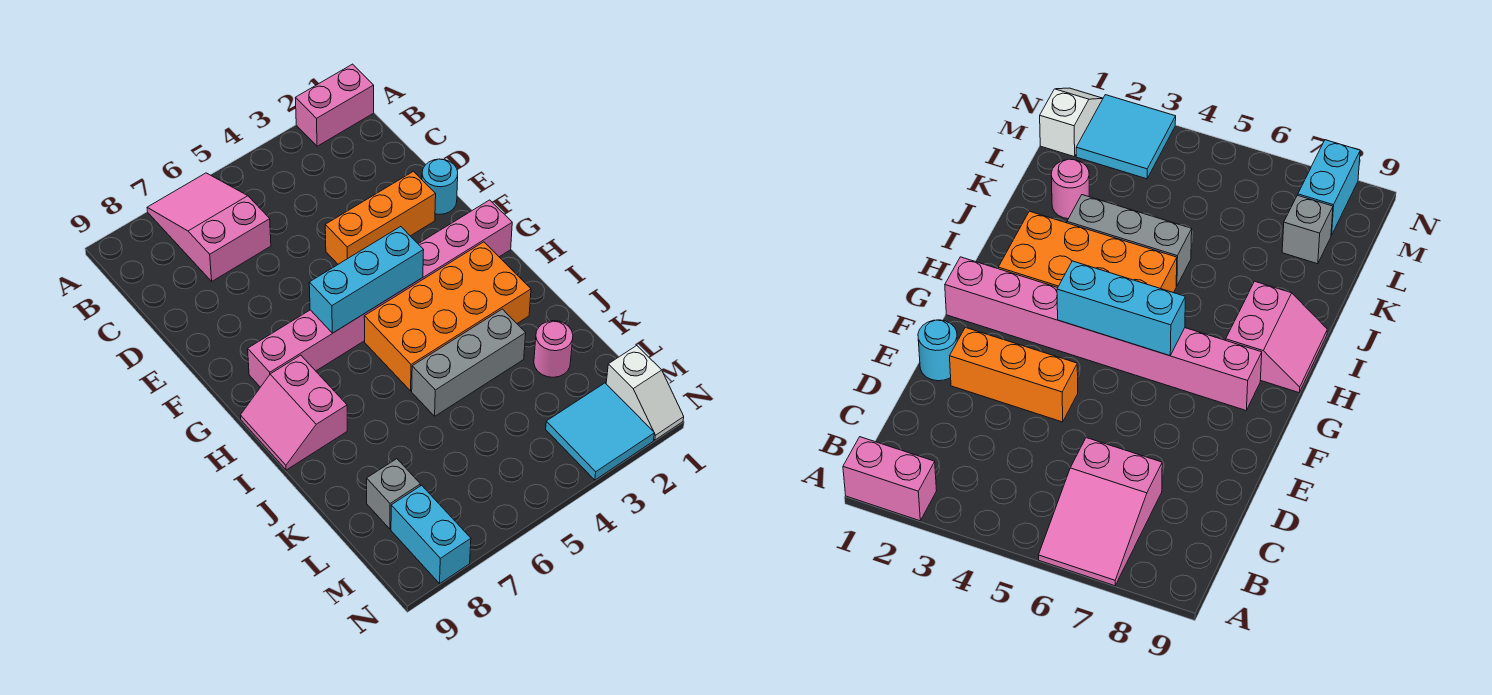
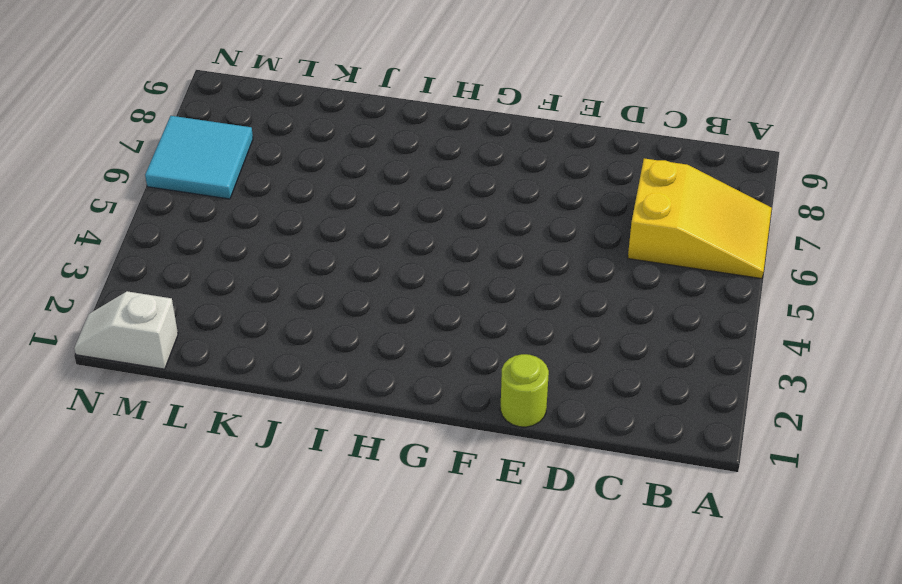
yellow 2x3 slope [628,158,772,279] -> pink 2x3 slope [147,173,271,281]
lime 1x1 round brick [500,354,549,427] -> cyan 1x1 round brick [422,159,458,214]
cyan 2x2 tile [145,116,253,199] -> cyan 2x2 tile moved to [546,383,655,480]
none -> pink 1x2 brick [296,64,374,146]
none -> orange 1x3 brick [325,171,436,264]
none -> pink 1x8 brick [248,200,512,387]

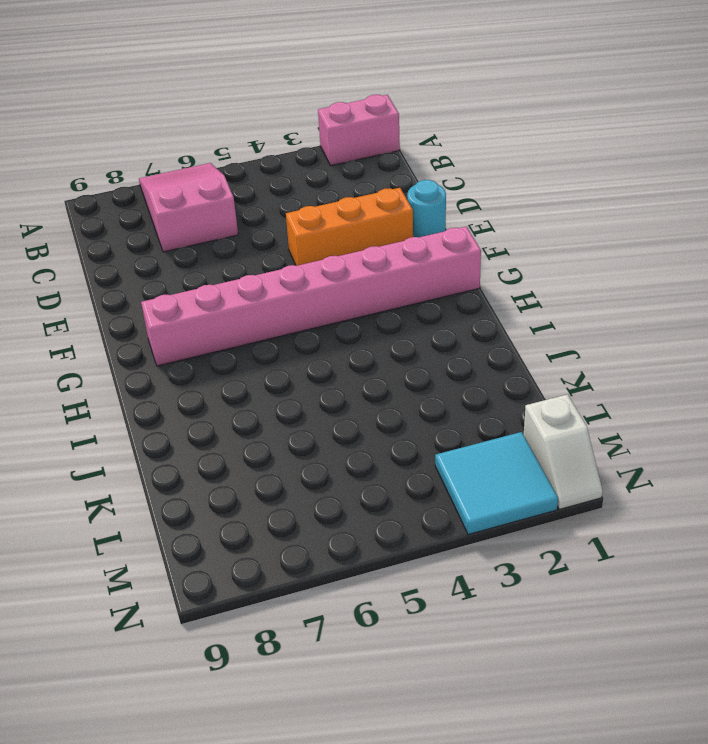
none -> orange 2x4 brick [364,242,531,391]
none -> pink 2x2 slope [240,355,347,470]
none -> grey 1x3 brick [412,309,526,416]

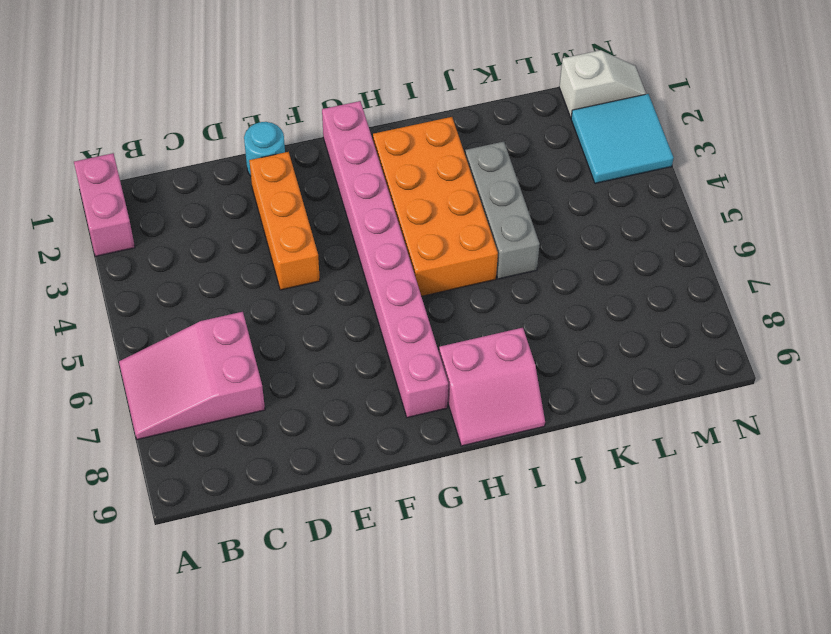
none -> pink 1x1 round brick [534,321,573,377]
none -> grey 1x1 brick [367,459,420,529]
none -> cyan 1x2 brick [391,485,471,583]

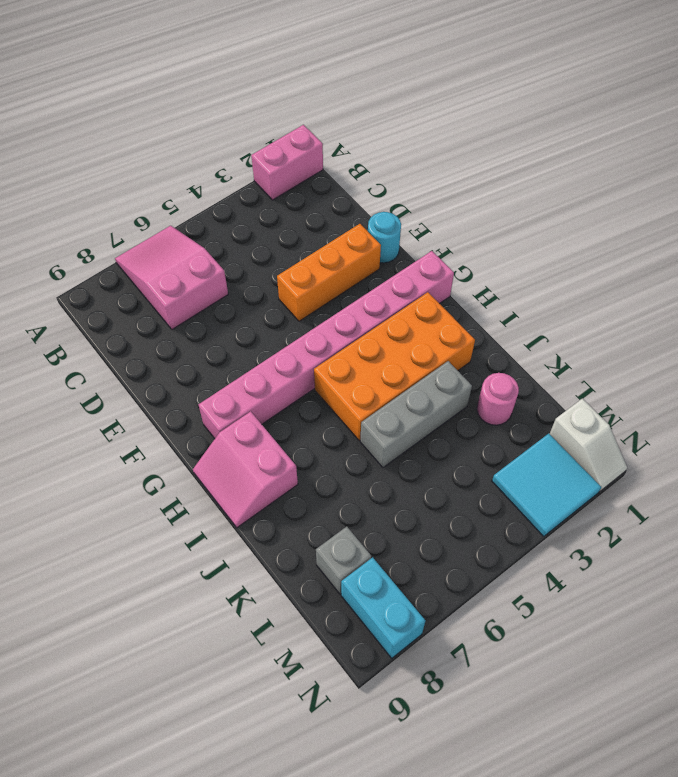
none -> cyan 1x3 brick [309,227,424,333]

